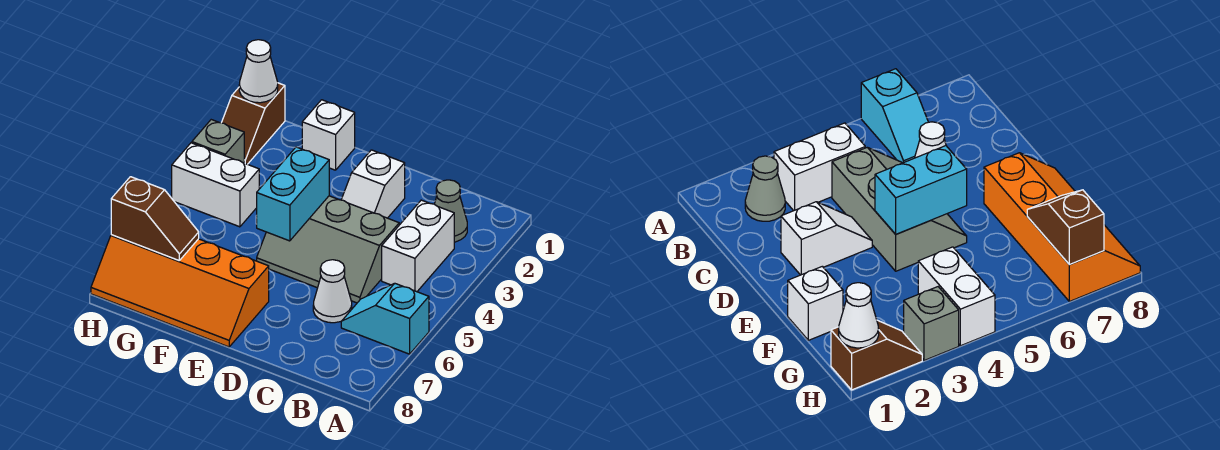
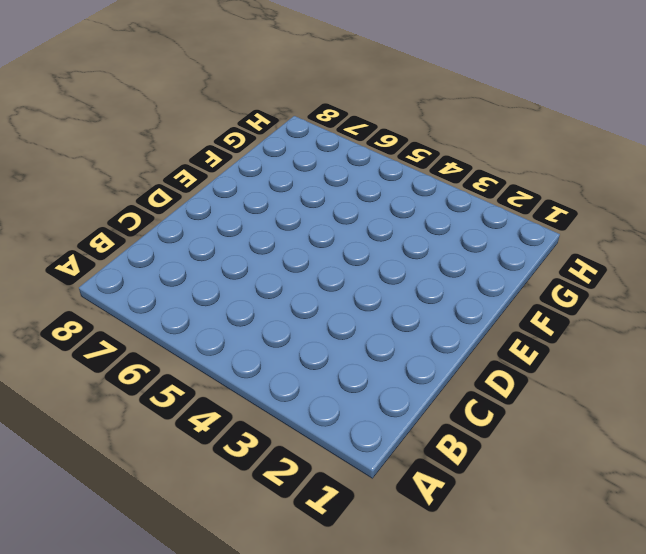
none -> cyan 1x2 slope [341,283,429,354]
none -> grey 1x1 cone [435,180,467,242]
none -> white 1x2 brick [382,200,454,292]

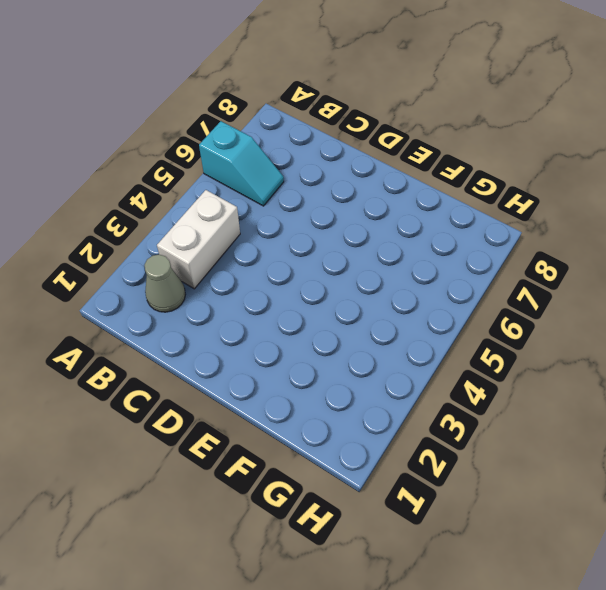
none -> grey 2x3 slope [257,196,399,303]
none -> white 1x1 cone [313,260,352,323]
none -> white 1x2 slope [341,150,405,218]

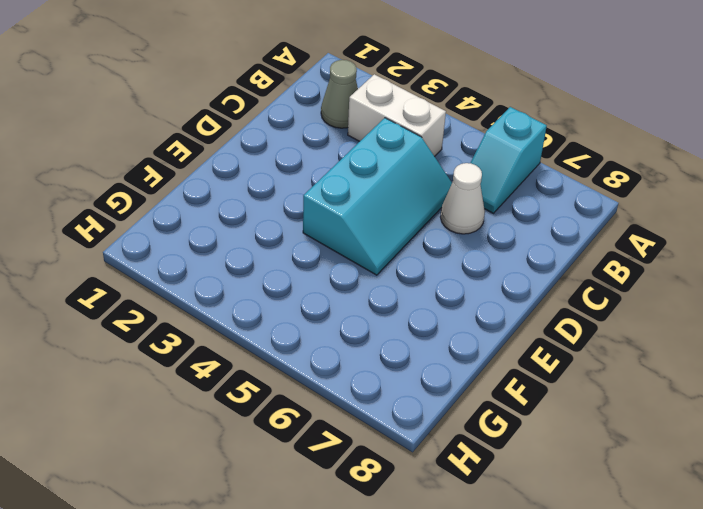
cyan 2x3 slope [303,118,452,275] -> grey 2x3 slope [257,196,399,303]
none -> white 1x2 slope [341,150,405,218]
none -> orange 2x4 slope [91,235,269,347]
none -> white 1x1 brick [302,100,355,170]

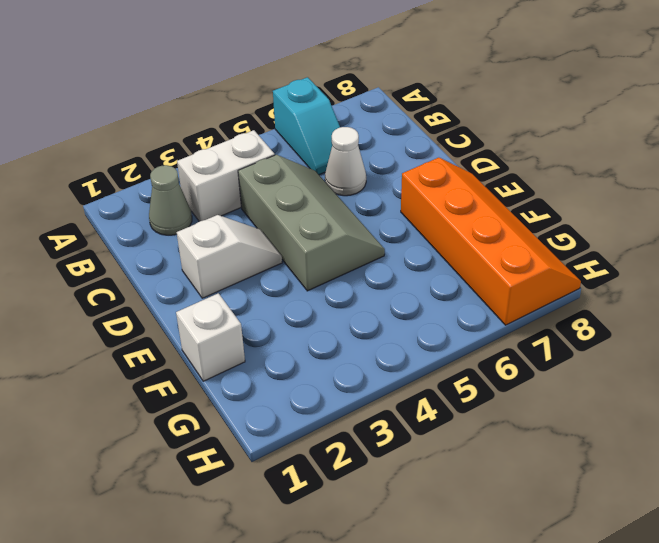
none -> white 1x2 brick [172,143,259,227]
none -> brown 1x2 slope [222,83,285,164]
none -> grey 1x1 brick [192,120,244,163]

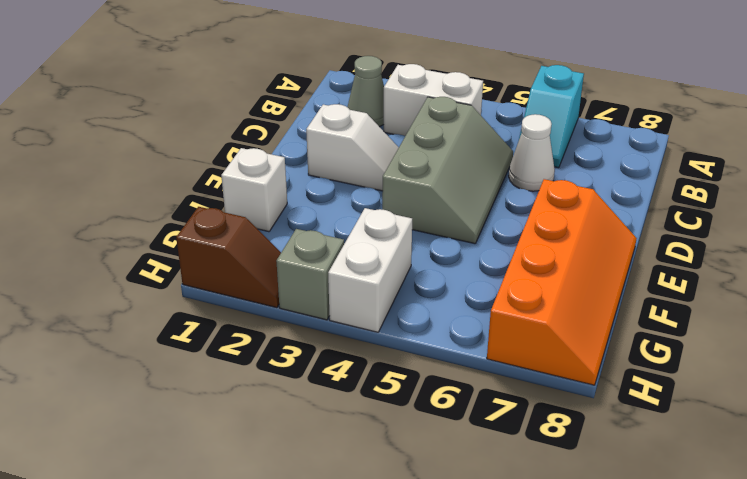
none -> cyan 1x2 brick [257,147,329,241]
none -> brown 1x2 slope [111,177,199,260]
none -> white 1x1 cone [239,40,278,103]

